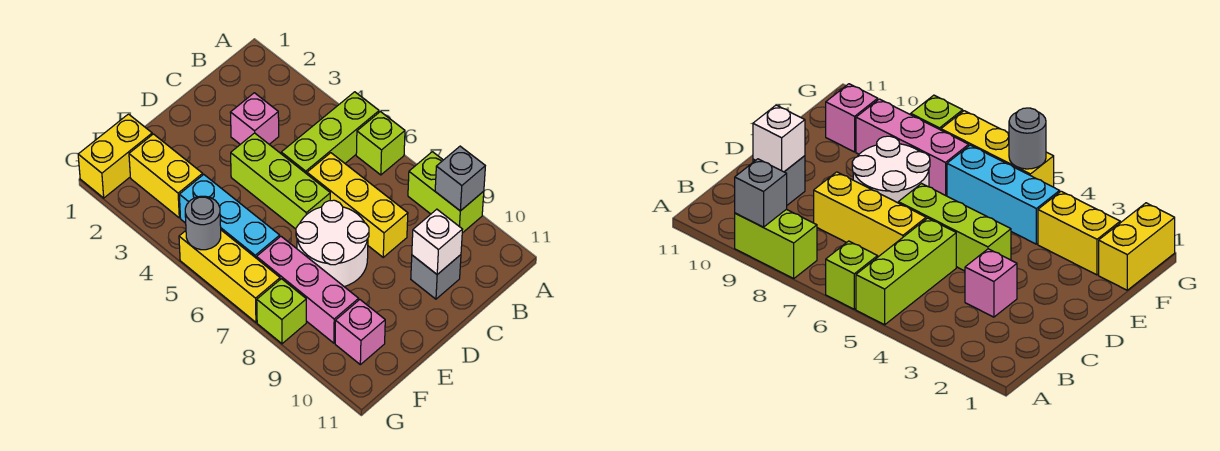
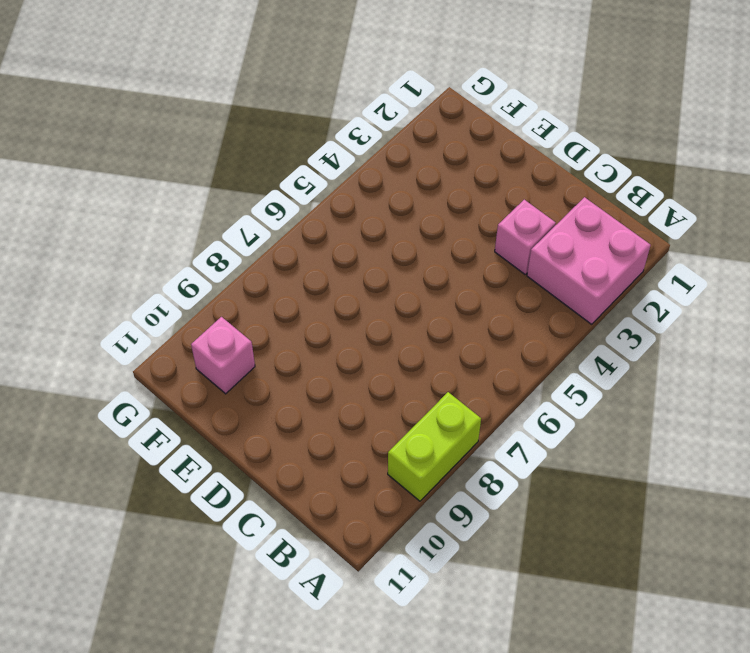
pink 2x2 brick [527,197,651,324] -> none
none -> lime 1x3 brick [281,92,379,174]
none -> lime 1x1 brick [356,112,405,175]
none -> yellow 1x3 brick [307,153,408,257]

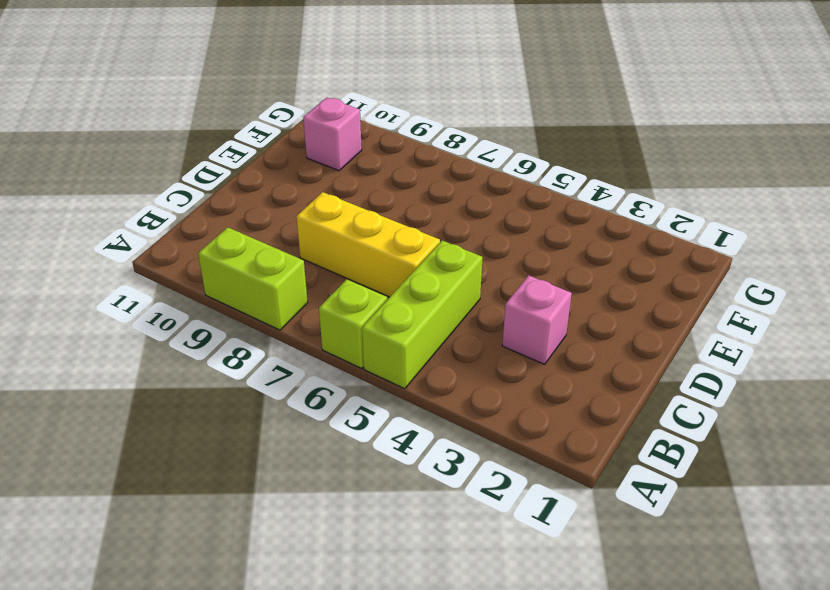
none -> grey 1x1 brick [411,255,461,299]
none -> lime 1x3 brick [231,133,330,229]
none -> white 2x2 round brick [296,200,369,287]

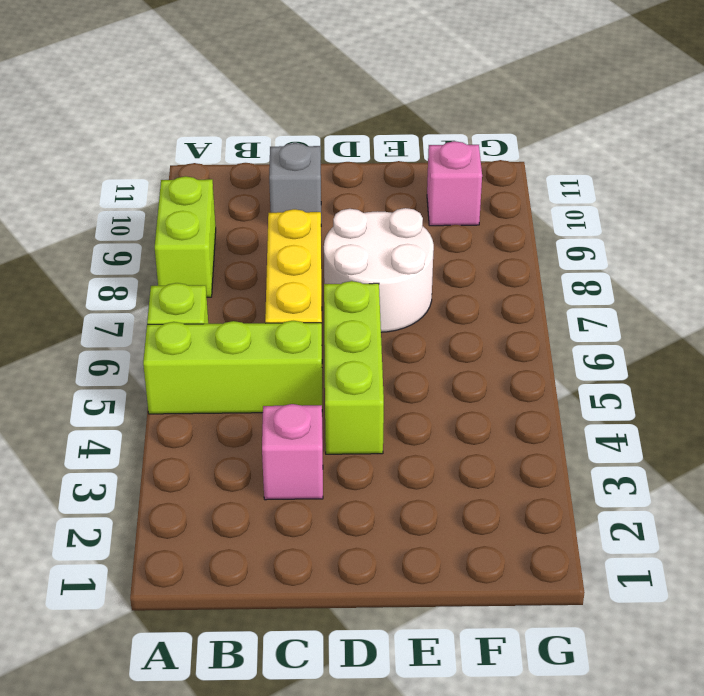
none -> yellow 1x2 brick [78,114,152,198]
none -> yellow 1x2 brick [129,134,203,218]
none -> cyan 1x3 brick [179,175,280,258]

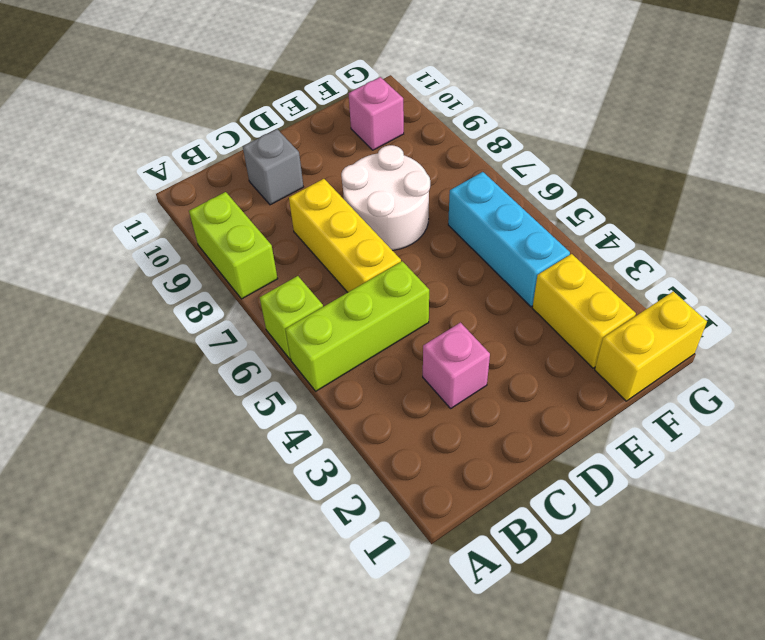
none -> lime 1x3 brick [231,133,330,229]
none -> pink 1x3 brick [257,236,359,343]
none -> yellow 1x3 brick [179,230,280,322]

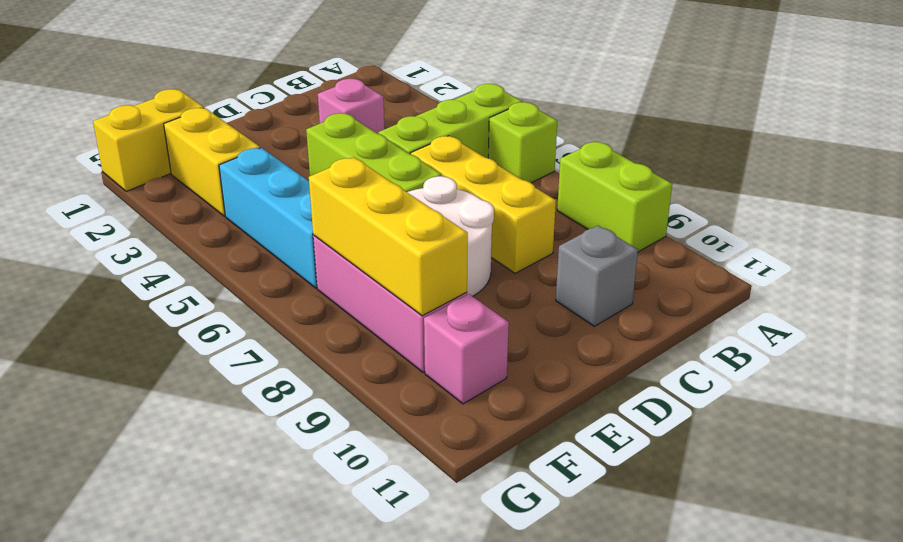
yellow 1x3 brick [309,157,468,316] -> yellow 1x3 brick moved to [179,230,280,322]
none -> lime 1x1 brick [257,279,306,344]
none -> grey 1x1 brick [435,146,485,211]
none -> white 1x1 brick [412,209,463,274]

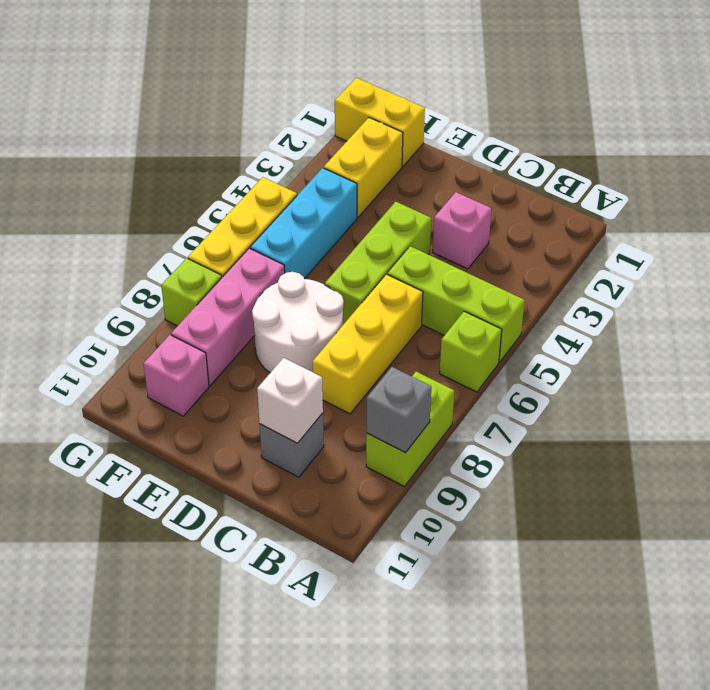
none -> grey 1x1 round brick [185,196,221,250]

